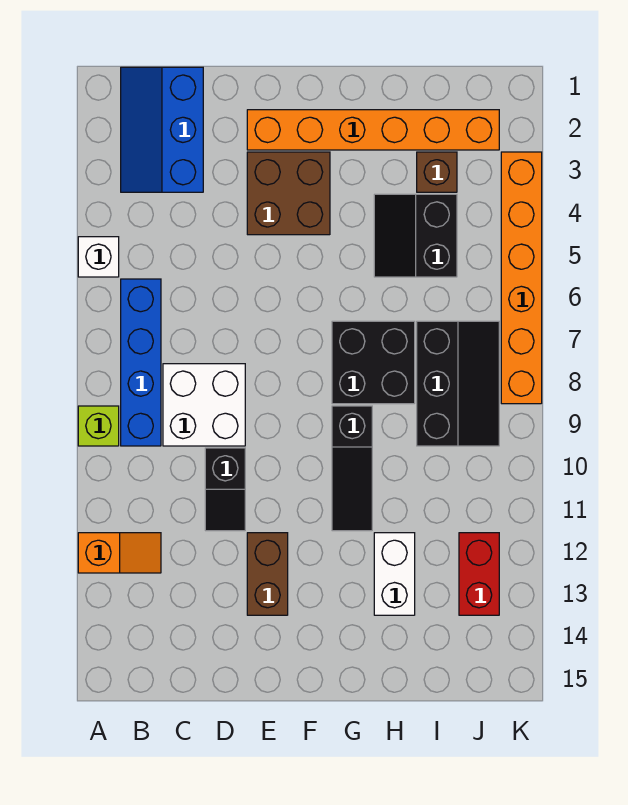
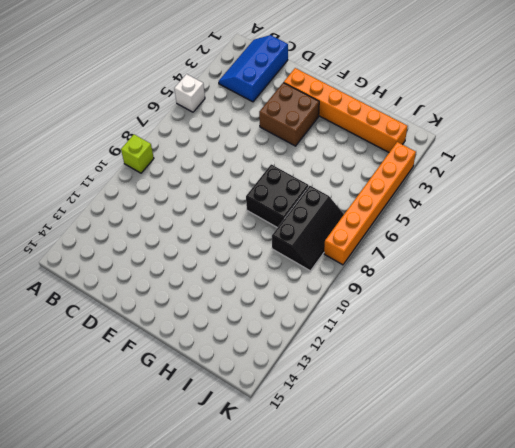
none -> orange 1x2 slope [78,533,161,573]
none -> blue 1x4 brick [121,279,161,446]
none -> white 2x2 brick [163,364,245,446]

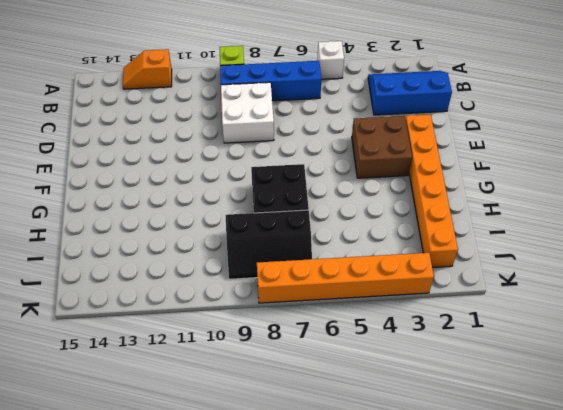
orange 1x2 slope [123,49,172,89] -> orange 1x2 slope turned to [78,533,161,573]
none -> black 1x2 slope [205,448,245,531]
none -> brown 1x2 brick [247,533,288,615]
none -> black 1x3 slope [332,406,372,531]

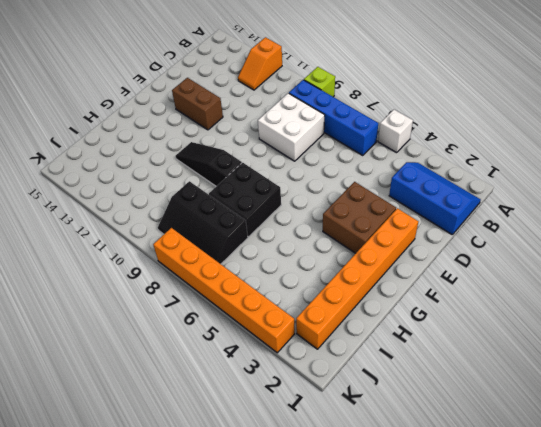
none -> black 1x2 slope [205,448,245,531]
none -> black 2x2 slope [374,194,457,277]
none -> white 1x2 brick [374,533,415,615]

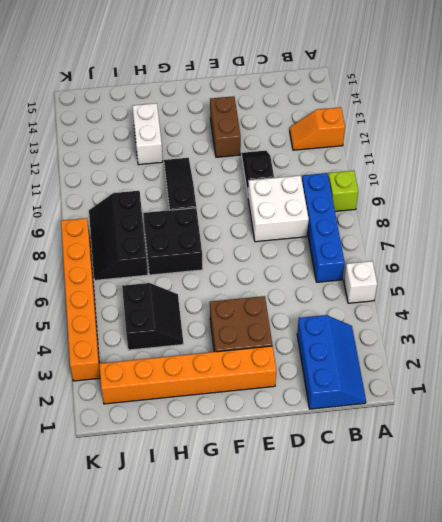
none -> brown 1x1 brick [417,152,457,192]
none -> red 1x2 brick [459,533,499,615]

